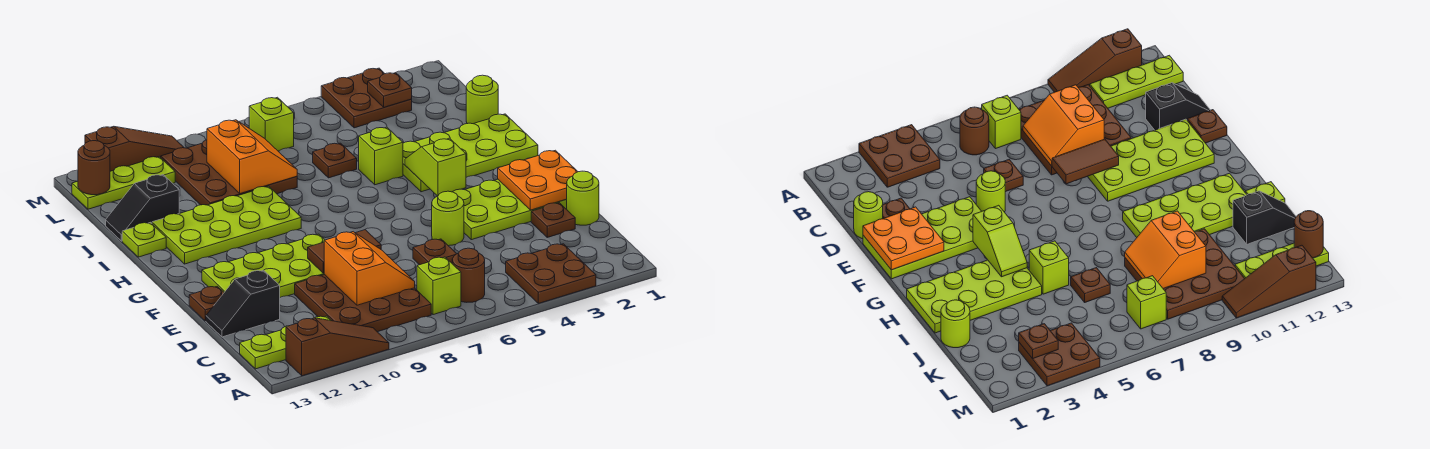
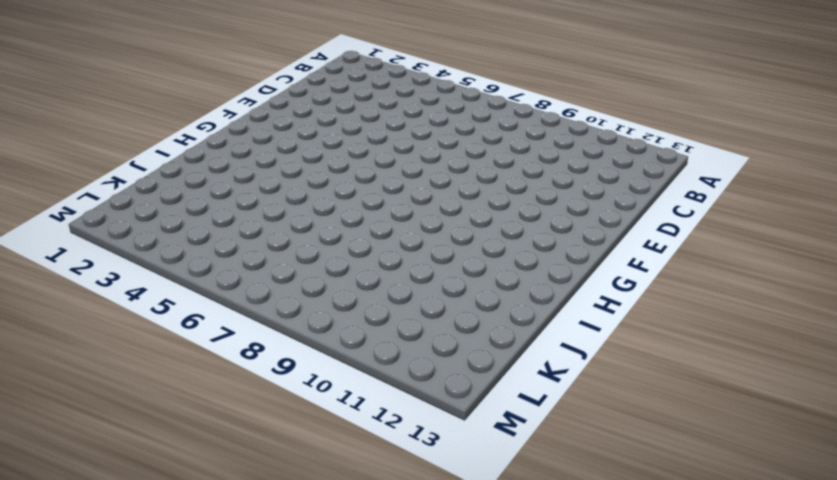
none -> brown 2x2 plate [506,244,596,303]
none -> brown 1x3 slope [286,318,389,376]
none -> brown 1x1 round brick [452,248,485,302]
none -> lime 1x1 brick [417,257,461,315]

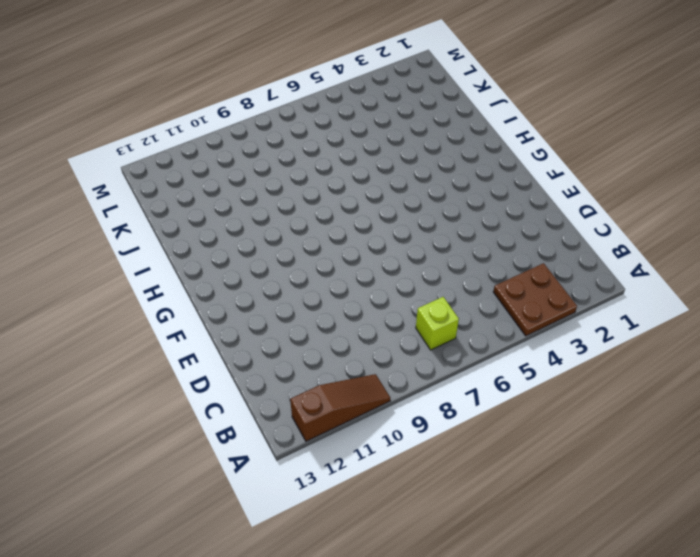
none -> brown 1x1 round brick [452,248,485,302]
none -> brown 3x3 plate [295,275,431,332]
none -> lime 1x3 plate [240,316,331,369]
none -> lime 1x1 round brick [566,171,599,225]

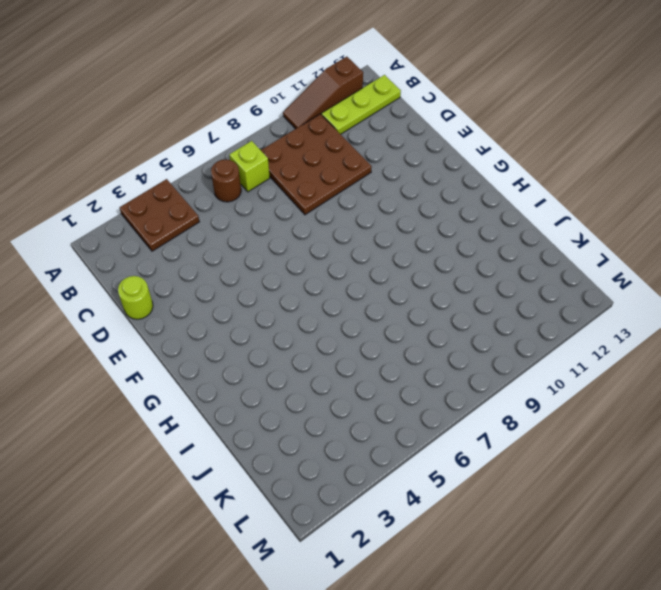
none -> brown 1x1 plate [531,203,575,237]
none -> brown 1x1 plate [413,239,456,265]
none -> black 1x2 slope [206,270,280,337]
none -> lime 2x4 plate [453,179,567,240]

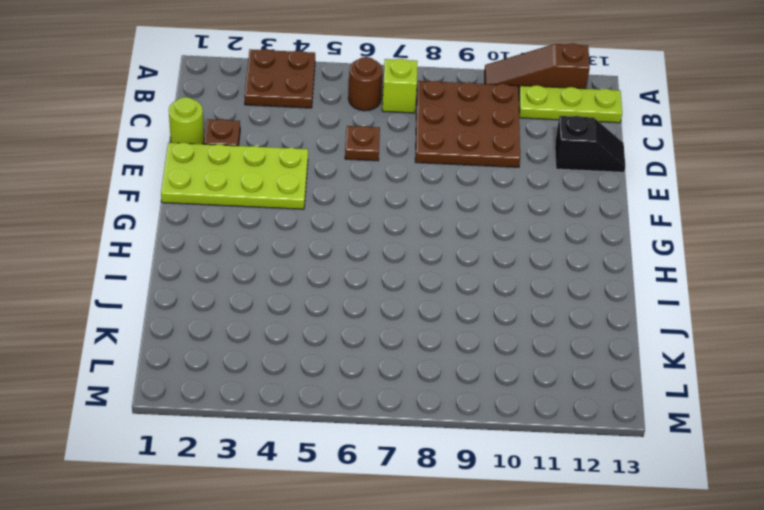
none -> lime 1x1 round brick [432,191,464,246]
none -> lime 2x4 plate [202,234,325,297]
none -> brown 1x1 plate [189,286,224,321]
none -> lime 2x4 plate [403,114,538,192]

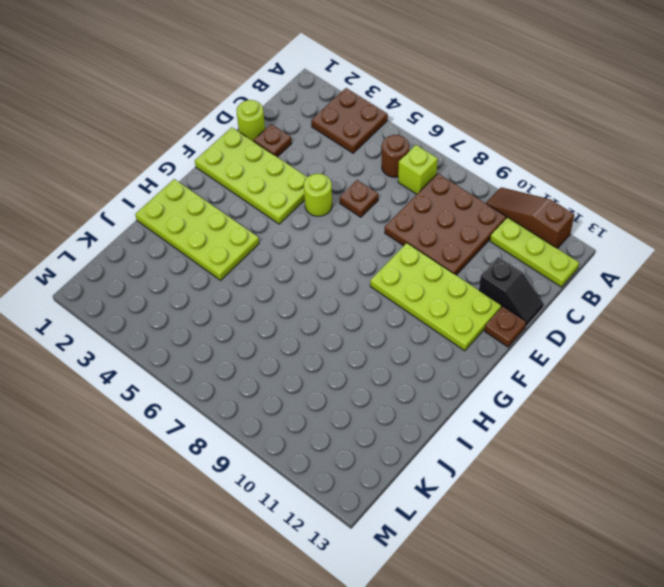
none -> lime 2x4 plate [152,186,301,264]
none -> lime 1x1 brick [359,127,403,185]
none -> lime 1x1 plate [122,222,166,257]
none -> lime 1x1 round brick [466,75,498,124]

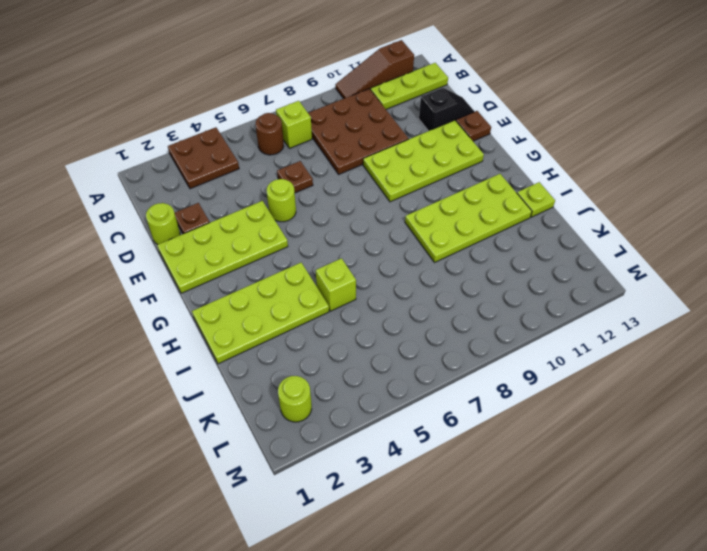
lime 1x1 round brick [278,376,312,422] -> lime 1x1 round brick moved to [466,75,498,124]
none -> brown 1x1 plate [313,143,357,178]
none -> brown 3x3 plate [161,140,297,205]
none -> black 1x2 slope [106,175,179,241]
none -> brown 2x2 plate [321,68,412,128]

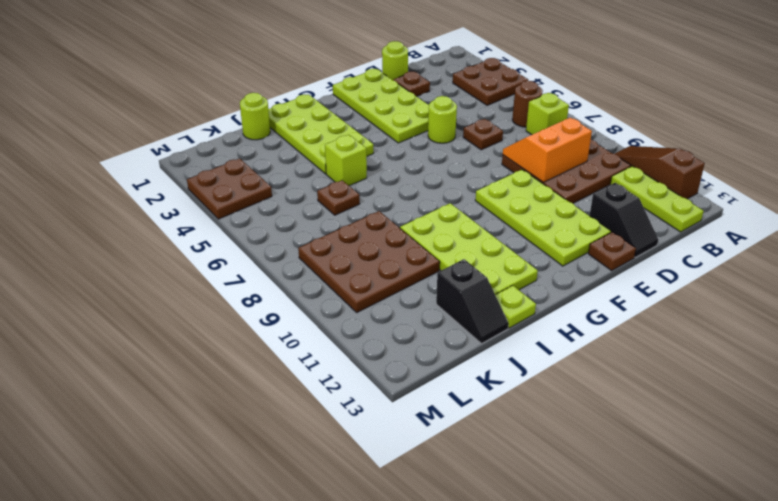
none -> lime 1x1 brick [249,97,294,151]
none -> lime 1x3 plate [72,157,175,209]
none -> brown 1x3 slope [85,126,184,171]
none -> orange 2x2 plate [498,150,578,210]

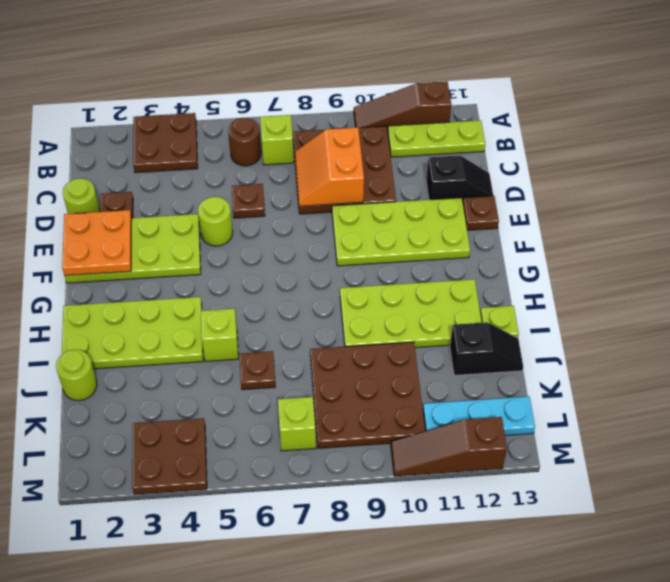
cyan 1x3 plate [423,396,535,435] -> lime 1x3 plate [72,157,175,209]
none -> brown 1x2 tile [308,230,381,273]
none -> lime 1x2 slope [405,138,466,196]
none -> orange 2x2 slope [207,120,297,194]
none -> brown 1x1 plate [368,73,412,107]

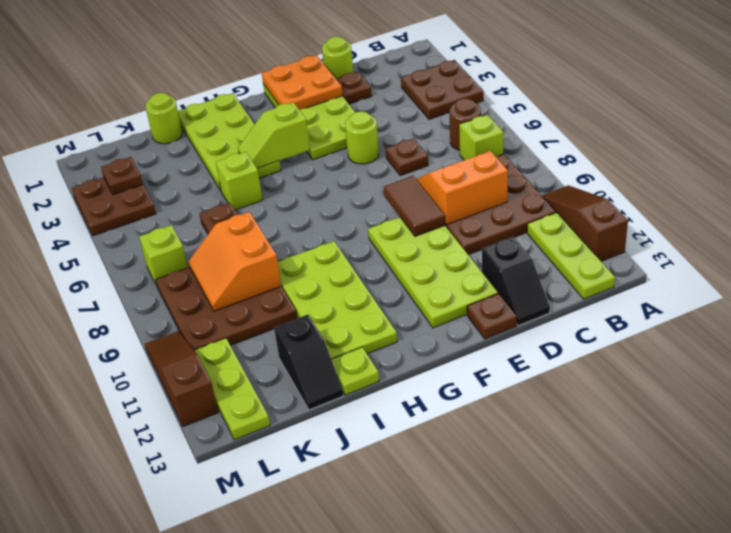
orange 2x2 slope [189,212,281,311] -> orange 2x2 slope turned to [207,120,297,194]
none -> brown 1x1 round brick [78,141,110,195]

